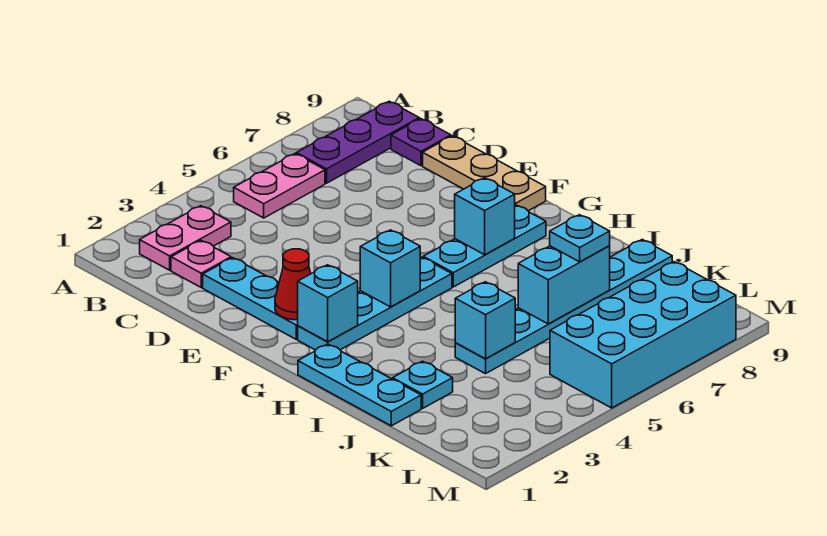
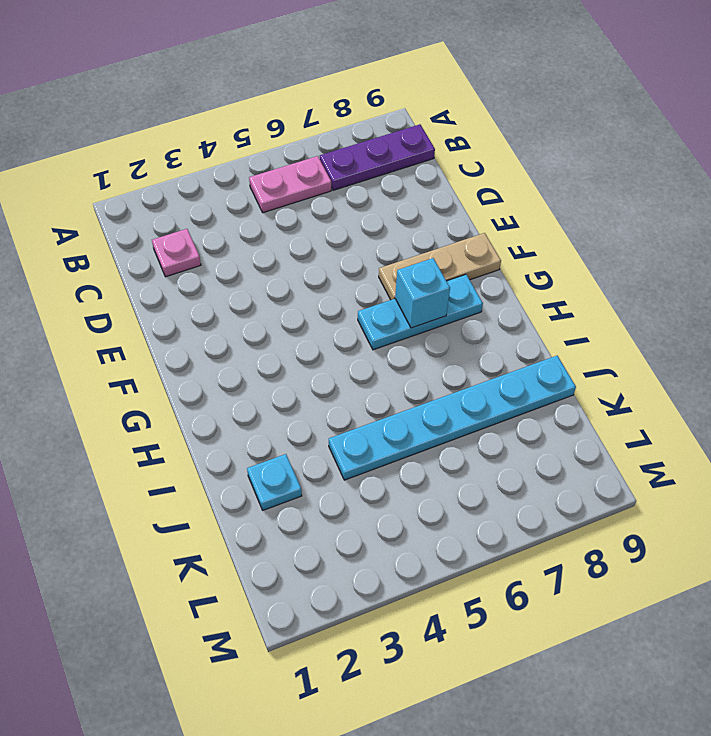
tan 1x3 plate [379,233,501,300] -> tan 1x3 plate turned to [423,136,546,211]
none -> pink 1x2 plate [140,206,231,270]
none -> purple 1x1 plate [391,119,451,166]
none -> cyan 1x3 plate [203,258,298,339]

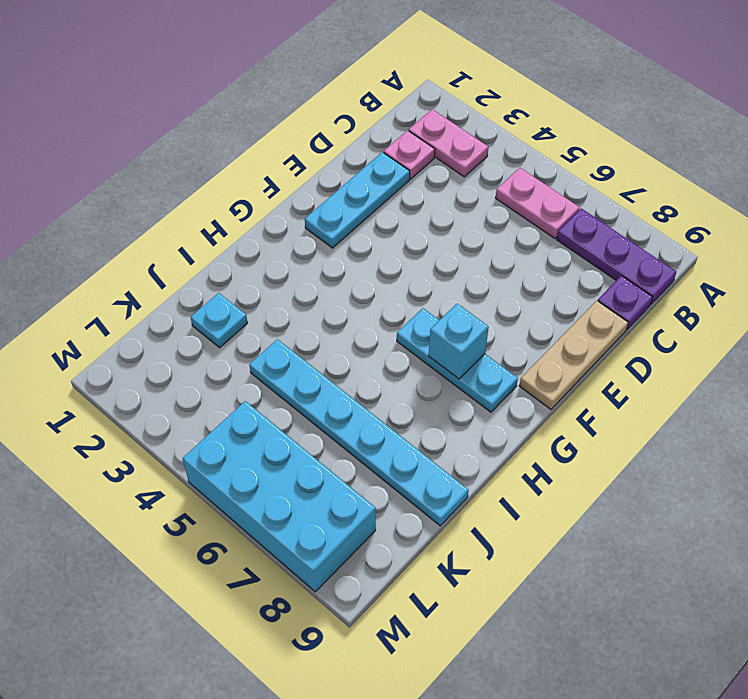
none -> cyan 1x4 plate [298,257,452,350]
none -> cyan 1x3 plate [298,344,421,426]
none -> red 1x1 cone [275,249,311,320]

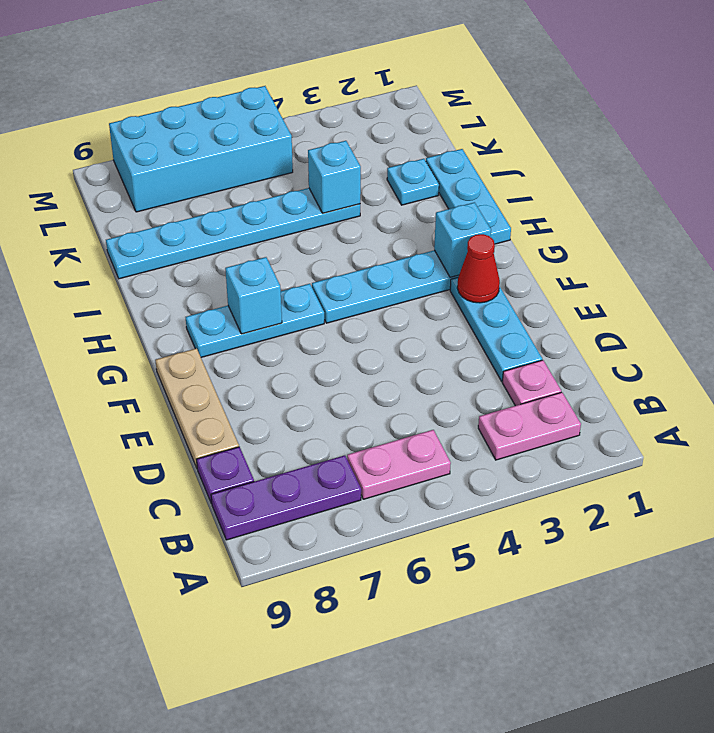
none -> cyan 1x1 brick [360,230,420,307]
none -> cyan 1x2 brick [518,246,610,324]
none -> cyan 1x1 plate [550,215,610,262]

